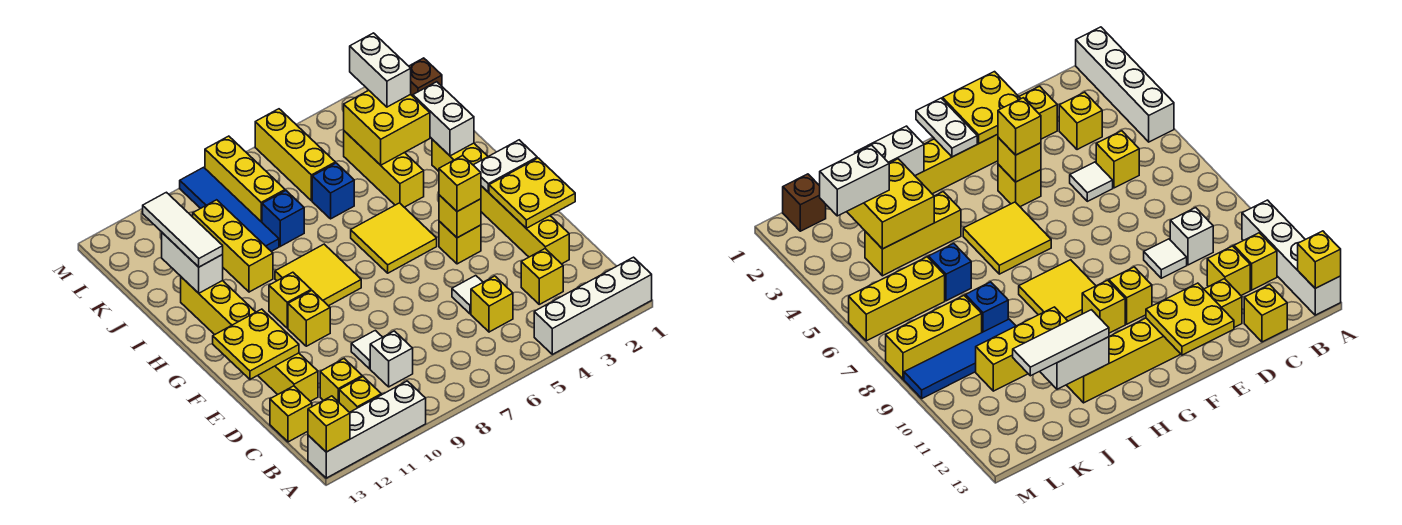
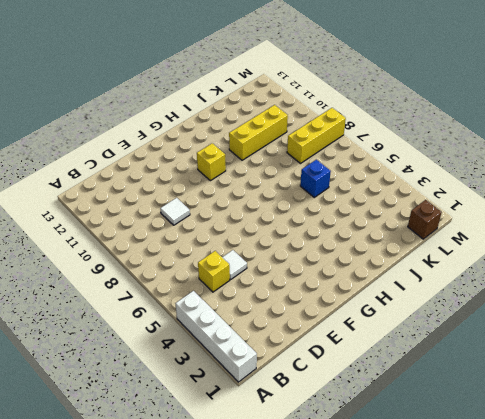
none -> white 1x4 brick [308,381,426,478]
none -> yellow 1x1 brick [339,377,381,412]
none -> yellow 1x1 brick [521,249,563,304]
none -> white 1x1 brick [370,331,413,387]

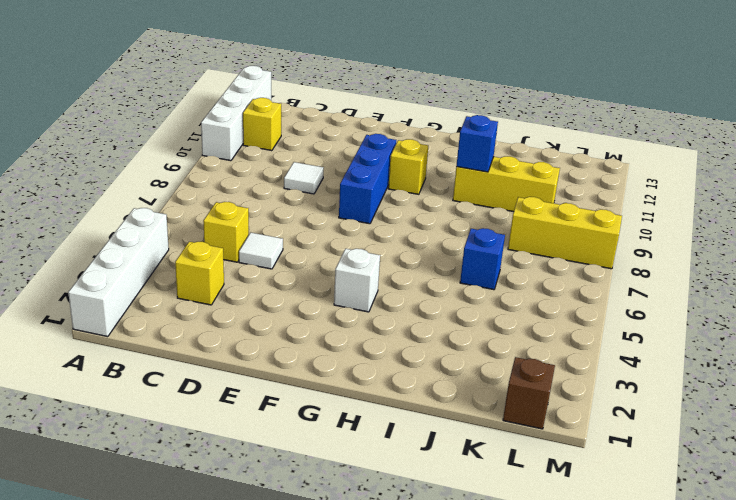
blue 1x3 brick [339,134,396,224] -> yellow 1x1 brick [288,291,330,346]
white 1x1 brick [334,249,380,312] -> white 1x1 brick moved to [370,331,413,387]
blue 1x1 brick [456,115,498,172] -> blue 1x1 brick moved to [262,191,304,246]
none -> yellow 1x1 brick [320,359,362,402]
none -> yellow 1x1 brick [270,386,312,442]
none -> yellow 1x6 brick [432,139,569,264]
none -> yellow 1x6 brick [181,277,318,401]

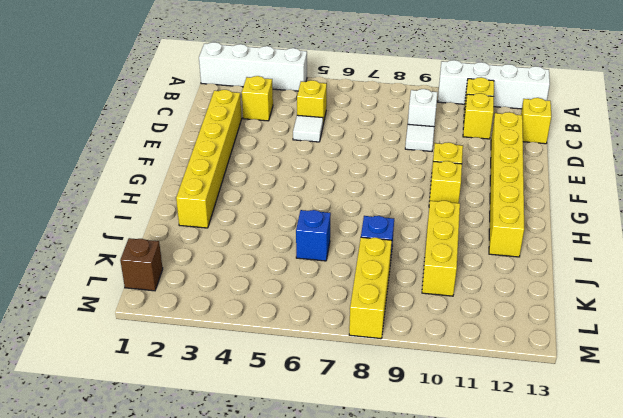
none -> yellow 1x1 brick [439,221,481,264]
none -> yellow 2x2 tile [351,203,437,273]
none -> yellow 2x2 tile [275,244,361,306]
none -> yellow 1x3 brick [344,131,424,207]

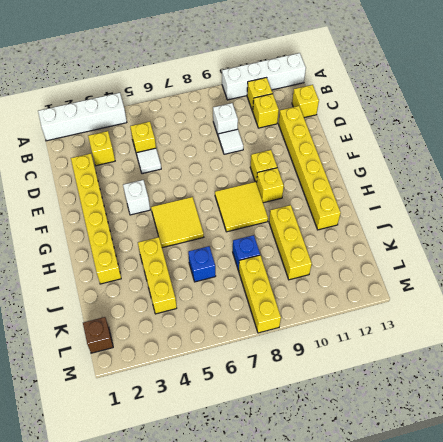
white 1x1 brick [123,180,150,215] -> yellow 1x1 brick [439,221,481,264]
none -> blue 1x4 tile [180,167,279,251]
none -> yellow 1x3 brick [255,109,335,201]
none -> yellow 1x1 brick [308,396,350,452]
none -> yellow 2x2 plate [489,158,575,228]

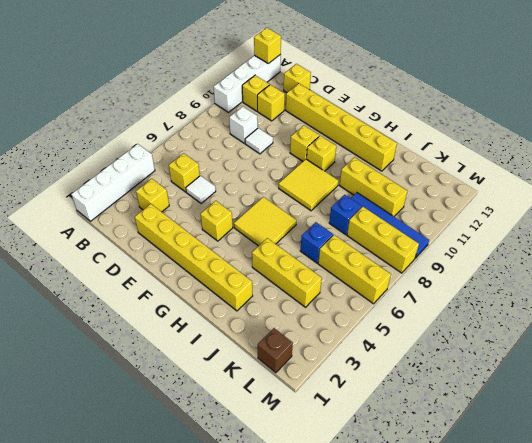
none -> yellow 2x2 plate [489,158,575,228]
none -> yellow 2x2 plate [213,309,299,379]
none -> yellow 1x1 brick [439,195,481,238]
none -> white 1x2 plate [474,140,537,192]

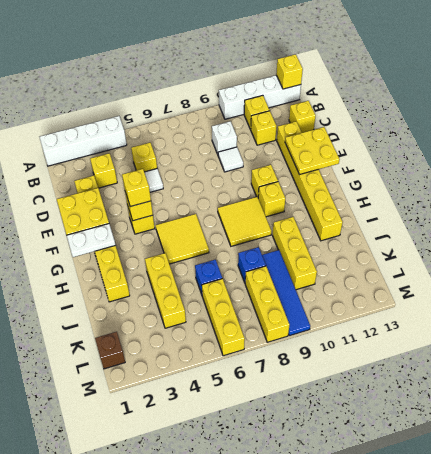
none -> white 1x2 brick [413,82,474,156]
none -> white 1x2 brick [162,233,223,293]
none -> yellow 2x2 brick [344,90,430,165]
none -> white 1x3 tile [143,192,223,267]

